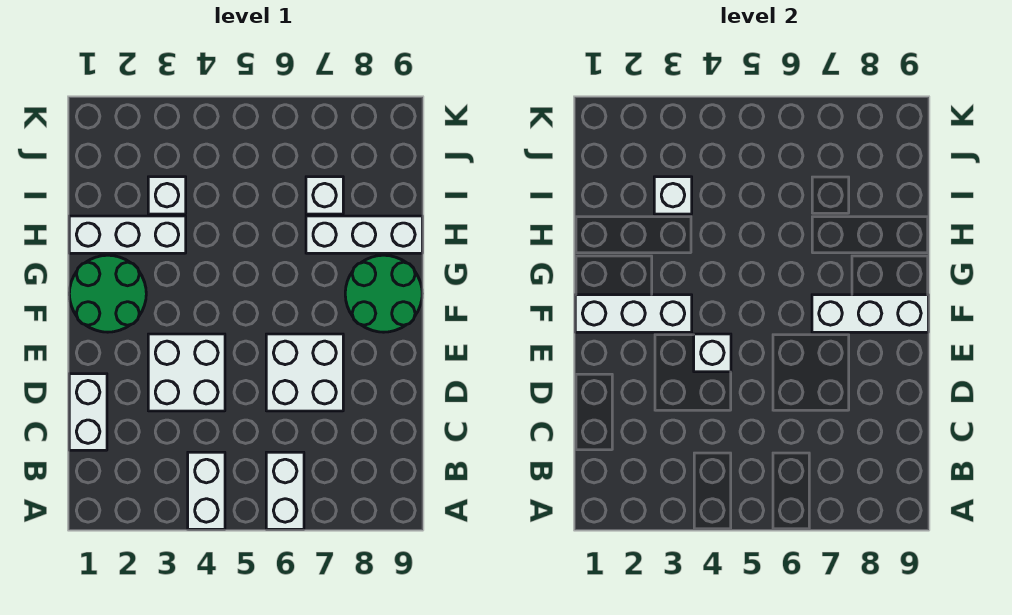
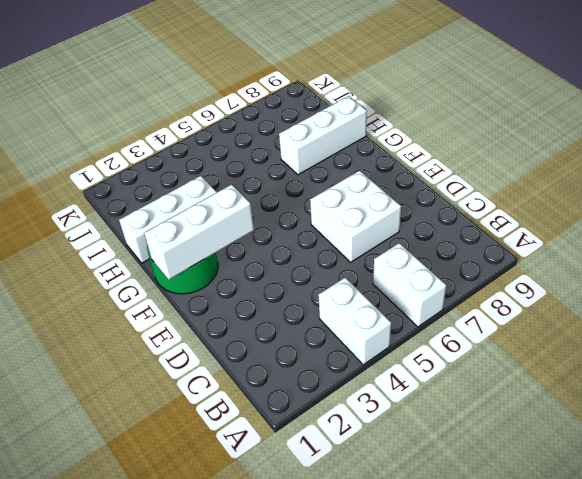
none -> white 1x2 brick [69,374,107,450]
none -> white 2x2 brick [148,334,225,411]
none -> green 2x2 round brick [345,255,422,332]

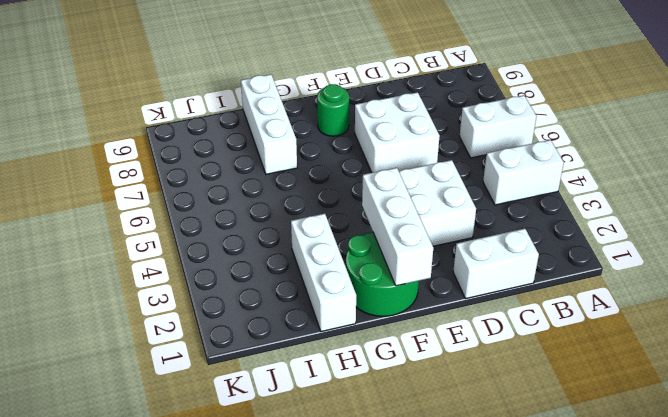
green 1x1 round brick [317,84,349,136] -> green 2x2 round brick [345,255,422,332]
none -> white 1x1 brick [148,177,186,214]
none -> white 1x1 brick [306,177,343,214]
none -> white 1x1 brick [694,334,731,372]

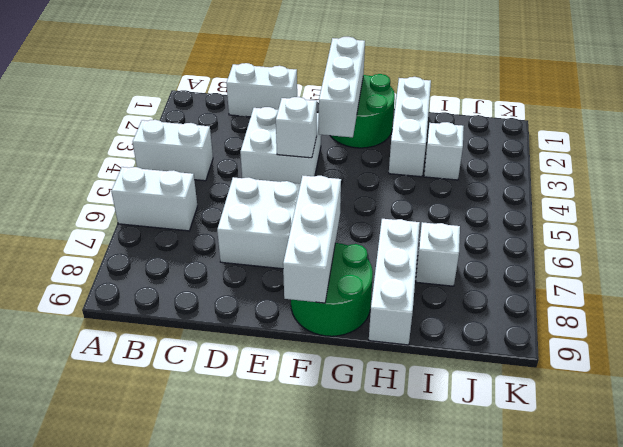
none -> white 1x1 brick [654,177,692,214]

